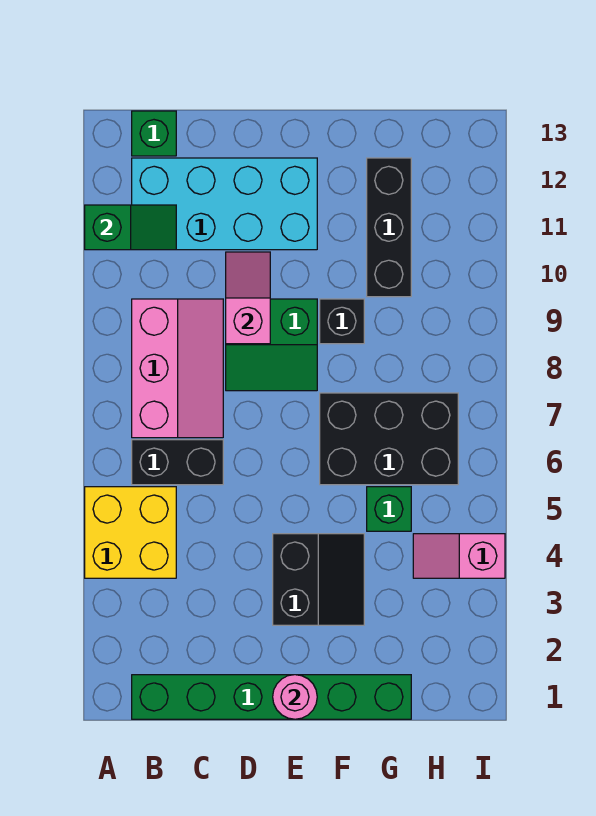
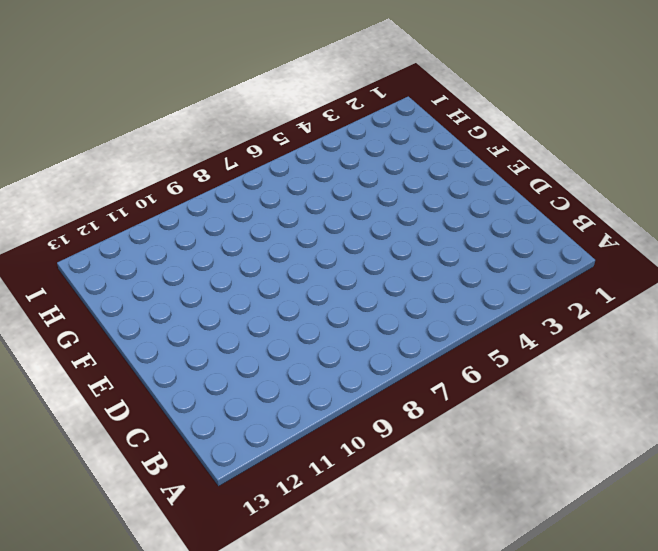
none -> yellow 2x2 brick [85,487,176,578]
none -> green 1x6 brick [132,675,411,719]
none -> black 1x2 brick [132,440,223,485]

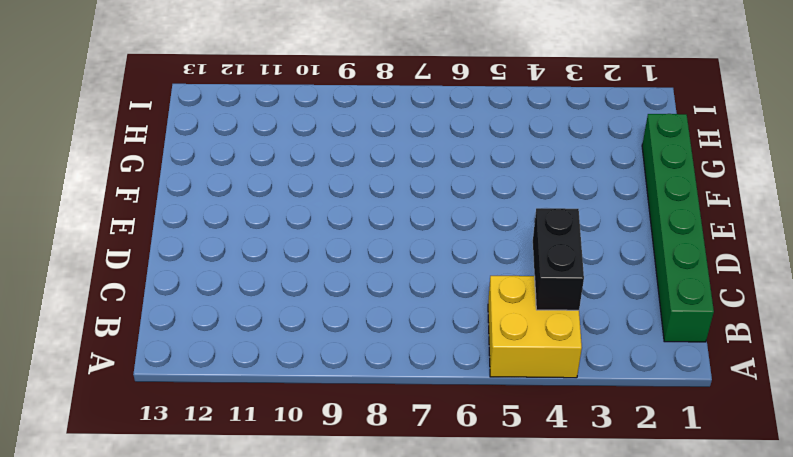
black 1x2 brick [533,208,584,310] -> black 1x2 brick moved to [132,440,223,485]
none -> pink 2x3 slope [132,299,223,438]
none -> cyan 2x4 brick [132,158,317,250]
none -> green 1x1 brick [132,111,176,156]

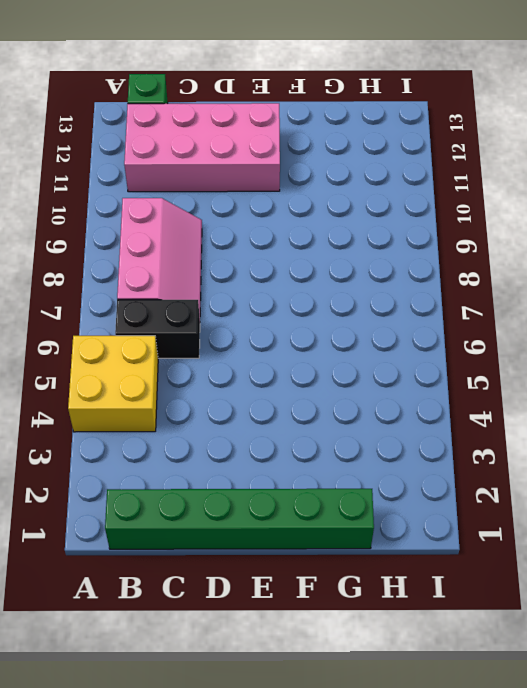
pink 2x4 brick [124,103,280,192] -> cyan 2x4 brick [132,158,317,250]
none -> green 2x2 slope [226,299,317,391]
none -> black 2x2 slope [273,534,364,625]
none -> black 2x3 brick [320,393,458,485]

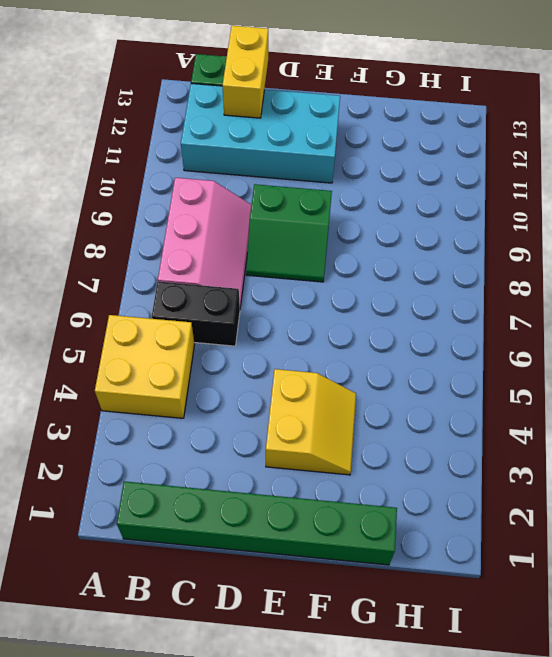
yellow 1x2 brick [222,26,268,118] -> none
yellow 2x2 slope [266,369,356,475] -> black 2x2 slope [273,534,364,625]
none -> black 2x3 brick [320,393,458,485]
none -> black 1x1 brick [320,299,364,344]
none -> green 1x1 brick [367,487,411,531]

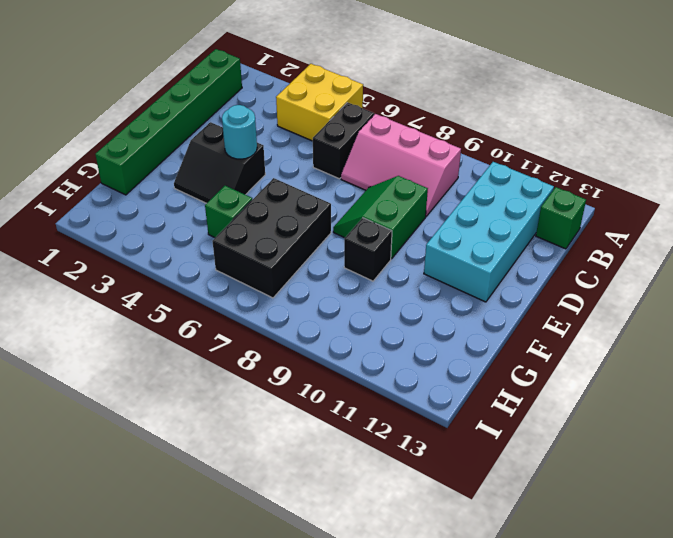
cyan 1x1 round brick [222,105,257,159] -> none
none -> black 1x3 brick [367,158,411,297]
none -> pink 1x2 slope [413,534,505,578]
none -> green 1x2 slope [85,205,176,250]

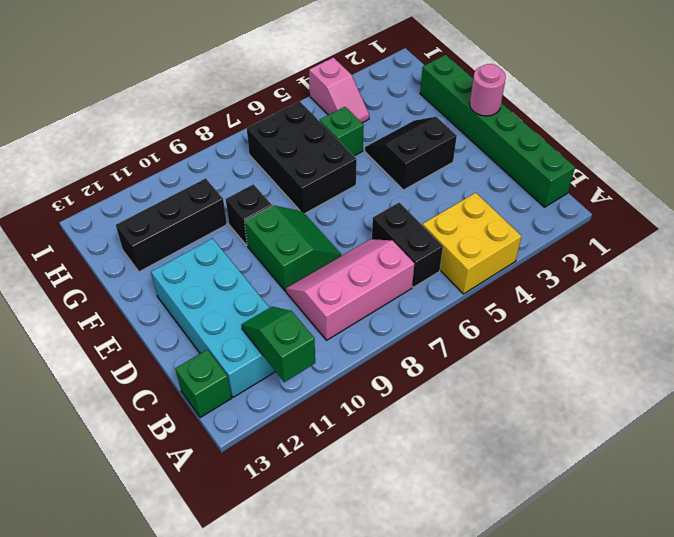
none -> pink 1x2 slope [226,252,270,344]

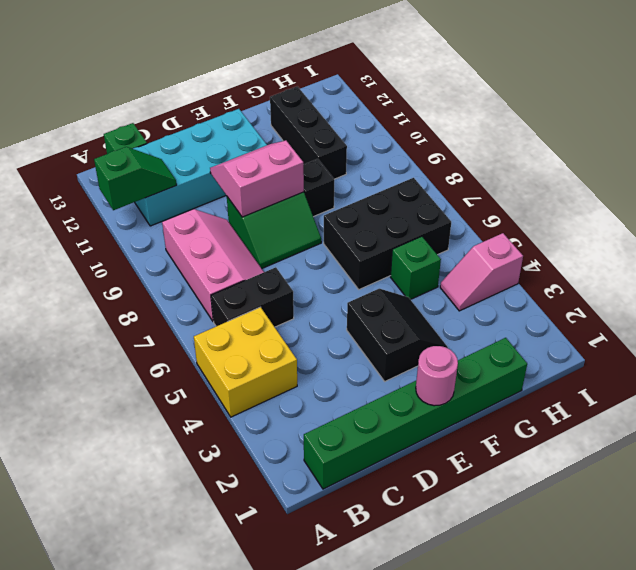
pink 2x2 slope [210,141,304,217] -> pink 1x2 slope [226,252,270,344]

